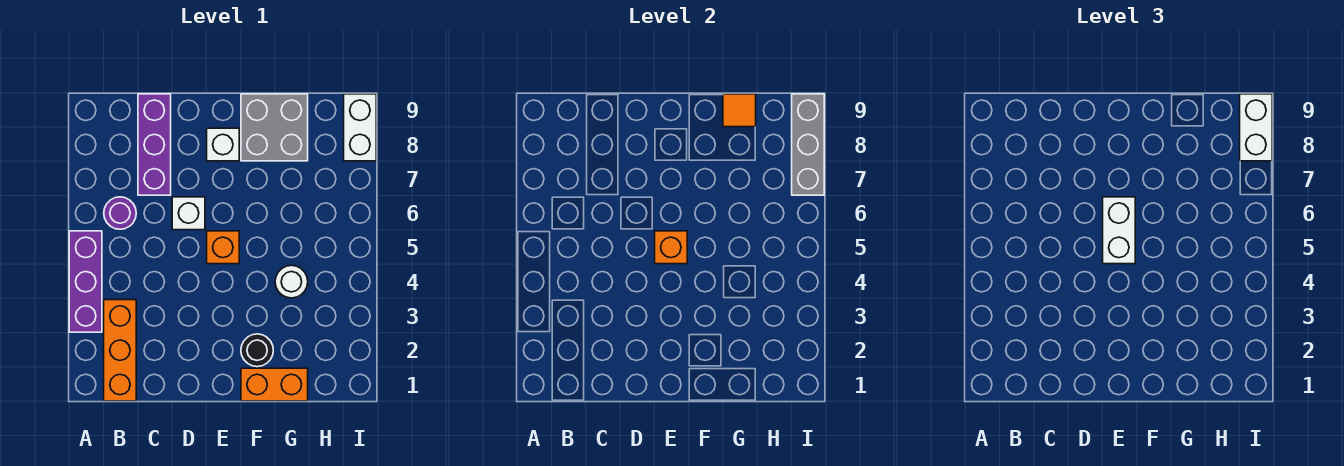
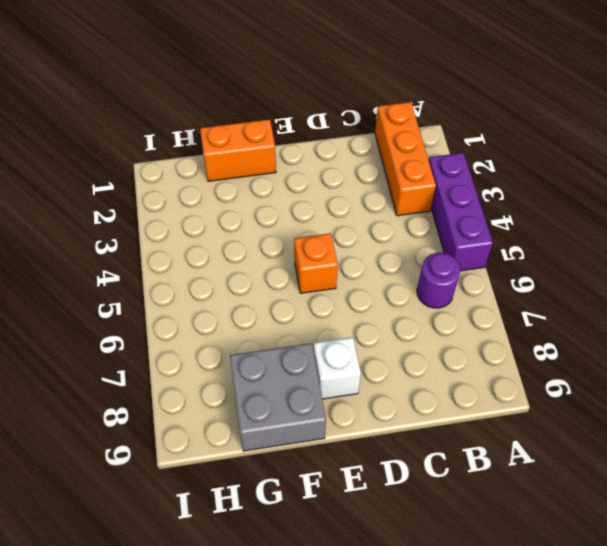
none -> purple 1x3 brick [138,94,171,195]
none -> white 1x1 brick [172,197,205,230]
none -> black 1x1 round brick [241,334,273,367]

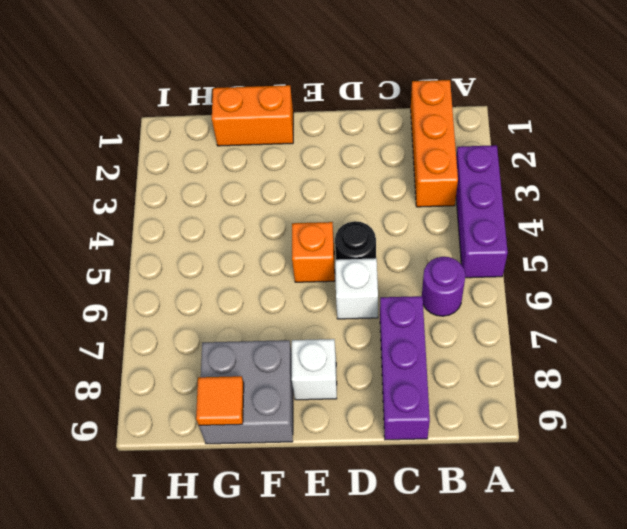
black 1x1 round brick [335,221,376,260] -> black 1x1 round brick moved to [241,334,273,367]
none -> white 1x1 round brick [275,265,308,298]
none -> white 1x2 brick [344,94,376,161]
none -> orange 1x1 brick [655,231,687,264]

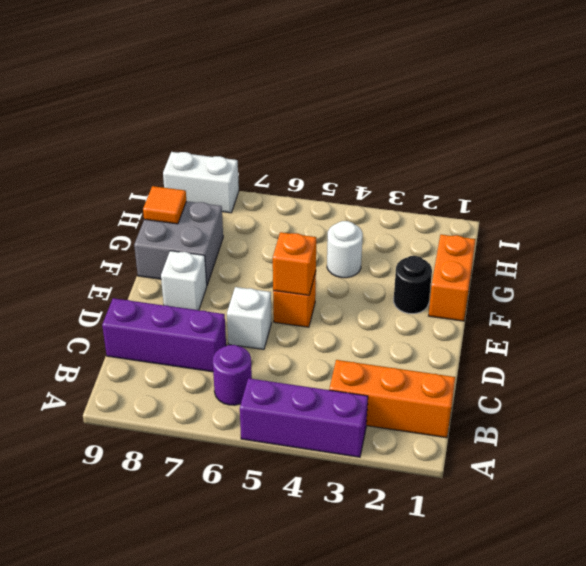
none -> grey 1x3 brick [792,94,824,195]
none -> white 1x2 brick [1103,197,1135,264]
none -> white 1x2 brick [1240,94,1272,161]

